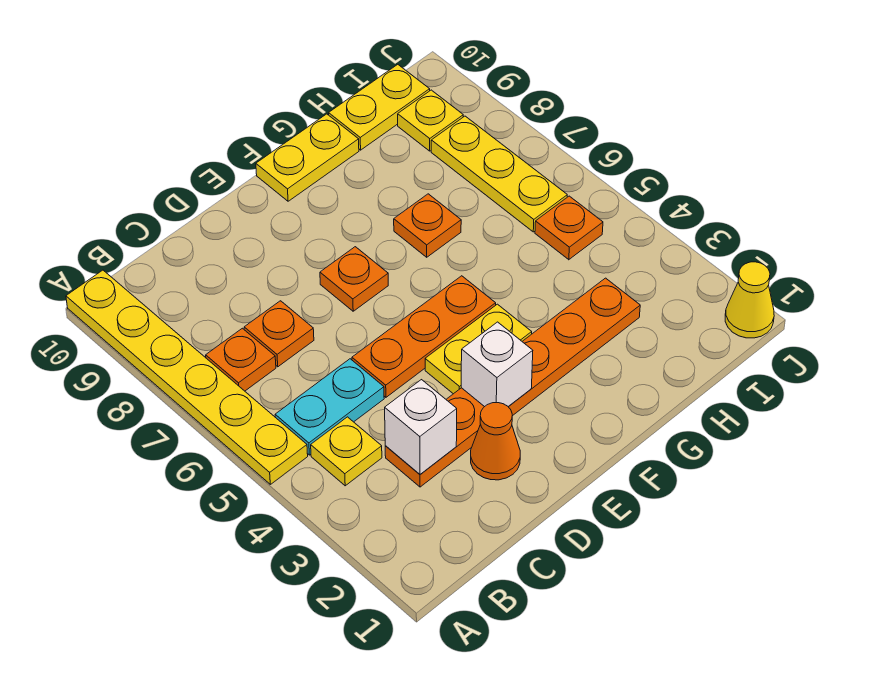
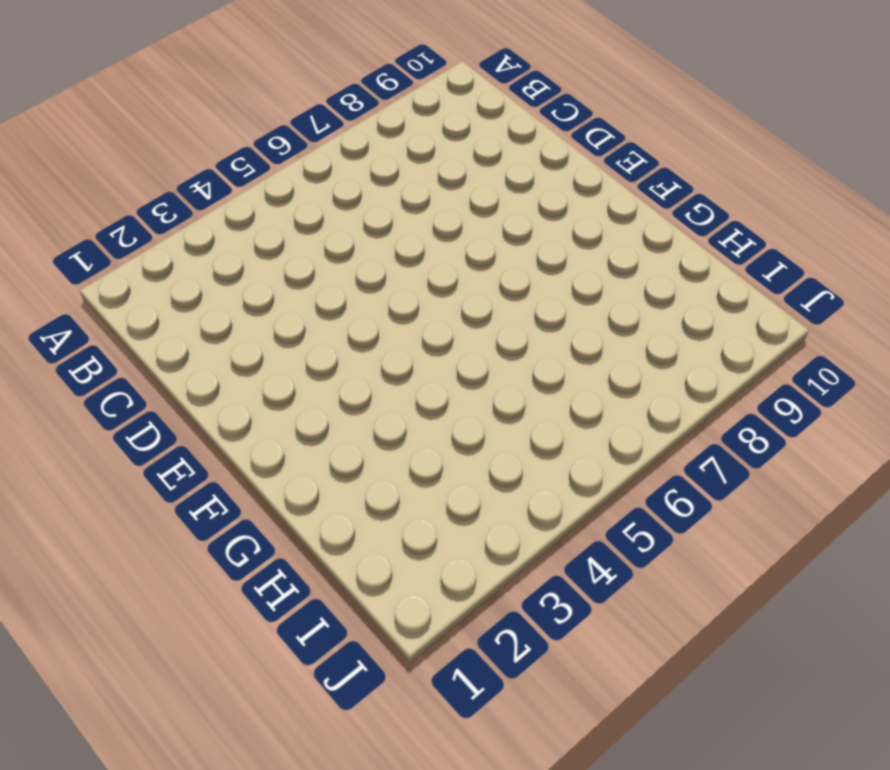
none -> yellow 1x6 plate [66,270,308,484]
none -> yellow 1x1 plate [311,417,382,486]
none -> cyan 1x2 plate [275,359,384,455]

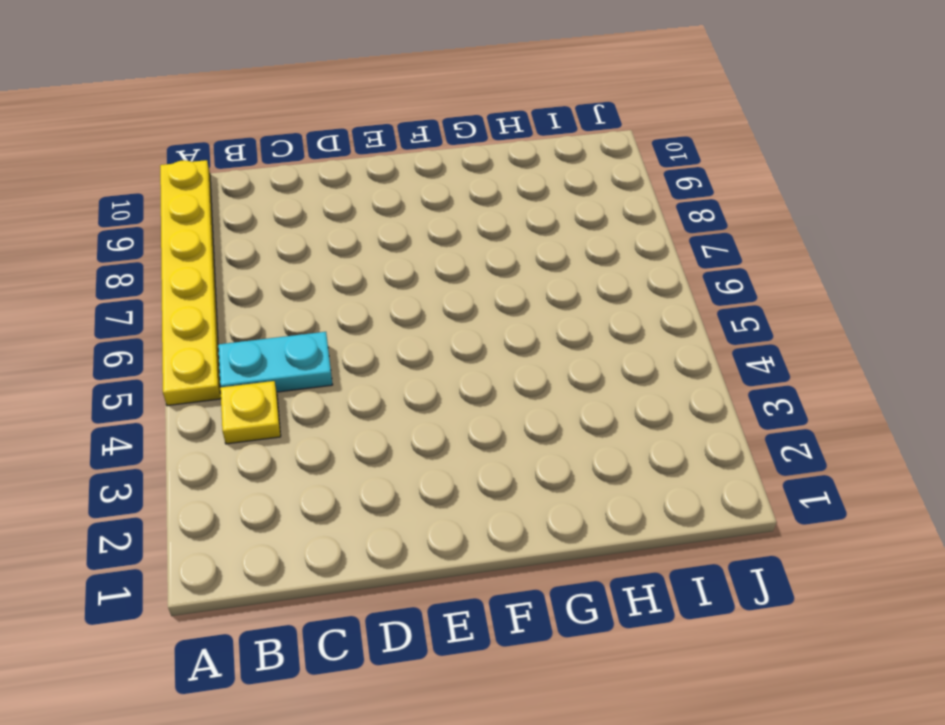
none -> orange 1x1 plate [206,328,276,391]
none -> orange 1x6 plate [385,278,640,487]
none -> orange 1x1 plate [244,301,314,367]

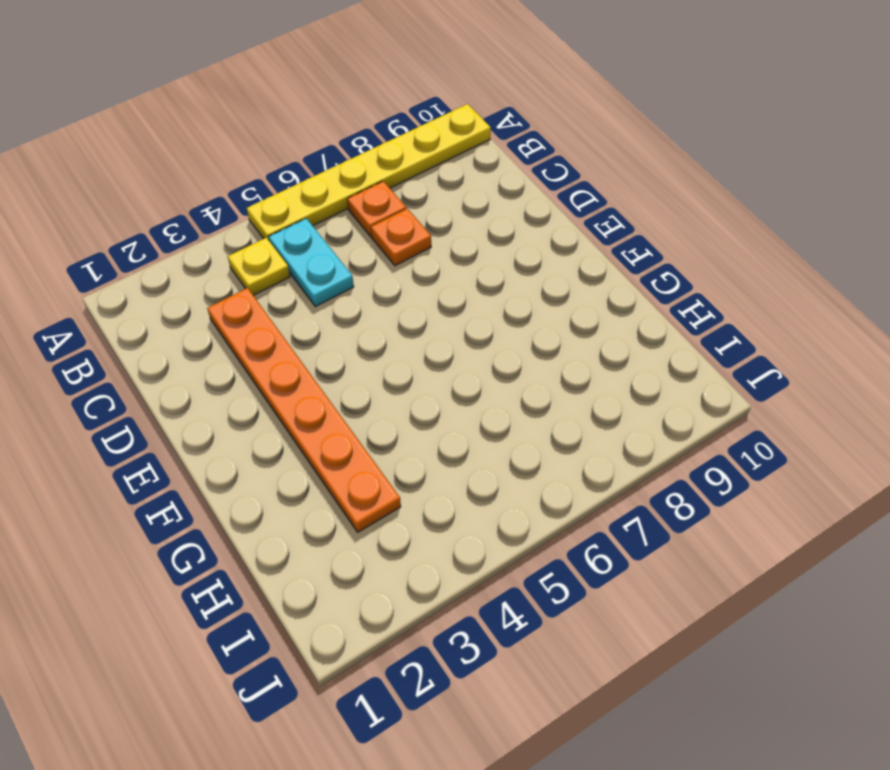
none -> orange 1x1 cone [471,403,520,480]
none -> orange 1x3 plate [352,276,496,397]
none -> yellow 1x2 plate [425,304,532,394]

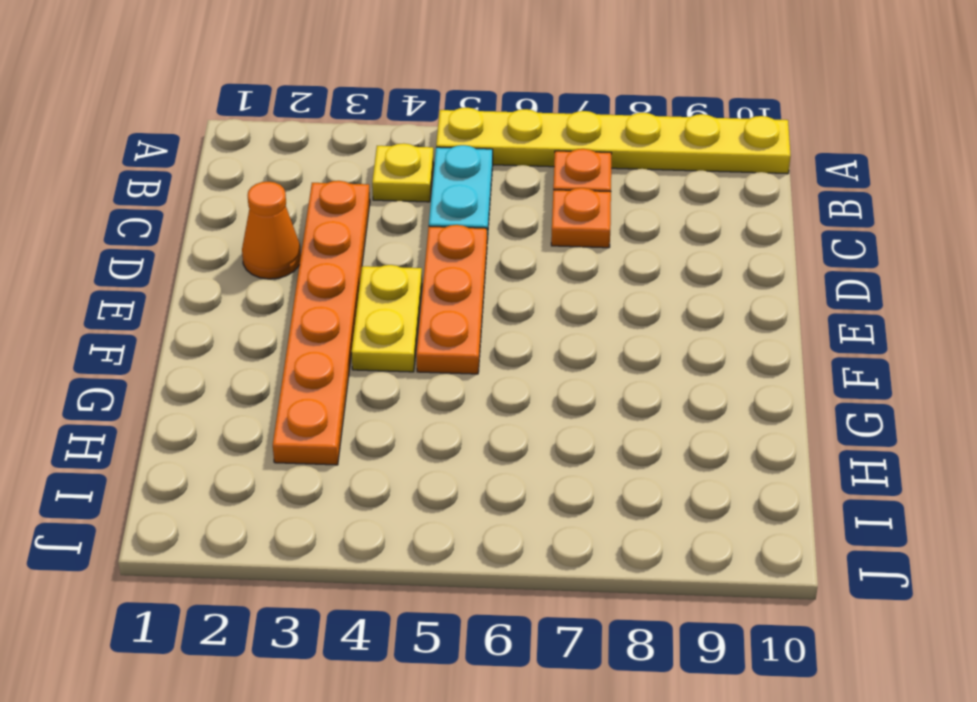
none -> orange 1x1 plate [320,247,388,311]
none -> yellow 1x2 plate [256,114,359,201]
none -> orange 1x1 plate [394,194,461,257]

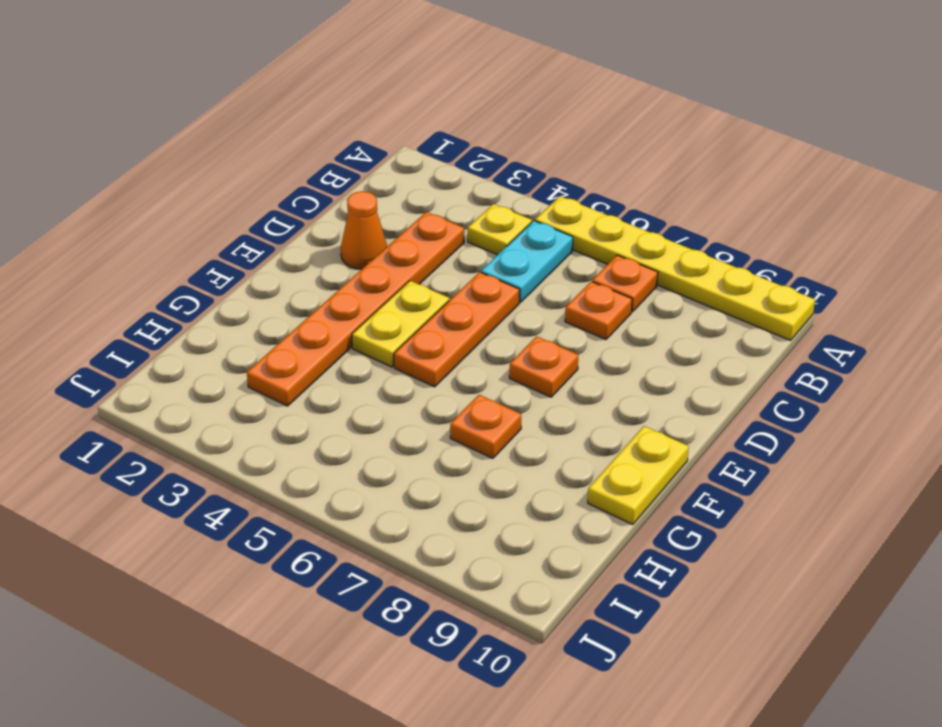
none -> yellow 1x2 plate [329,64,430,150]
none -> orange 1x1 plate [535,196,603,260]
none -> yellow 1x3 plate [431,116,567,232]

